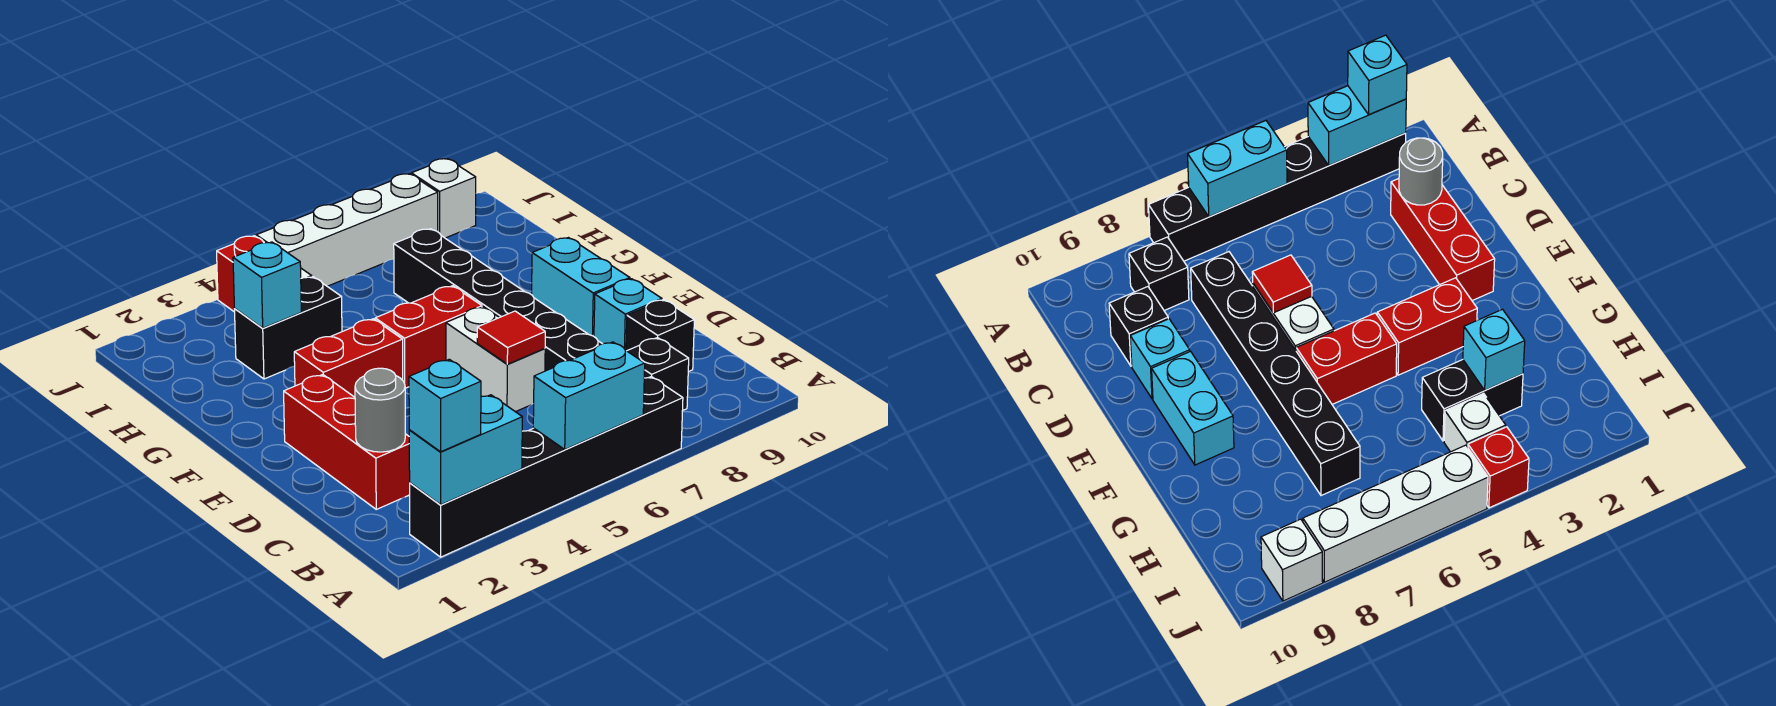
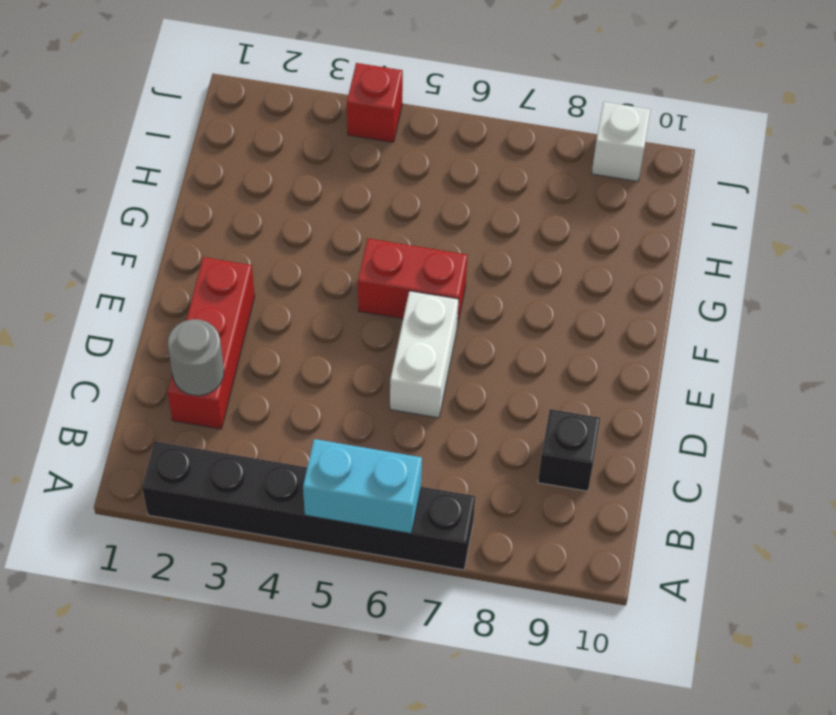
none -> black 1x1 brick [627,337,689,410]
none -> black 1x6 brick [394,229,602,371]
none -> cyan 1x1 brick [594,279,662,350]

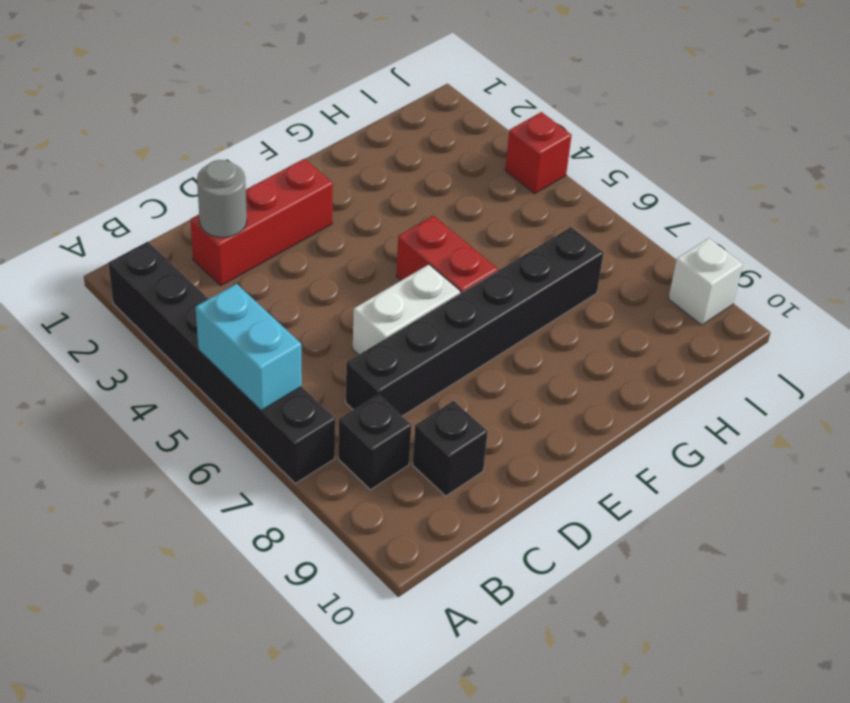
none -> cyan 1x1 brick [594,279,662,350]
none -> cyan 1x2 brick [532,238,630,336]
none -> red 1x2 brick [294,319,403,397]

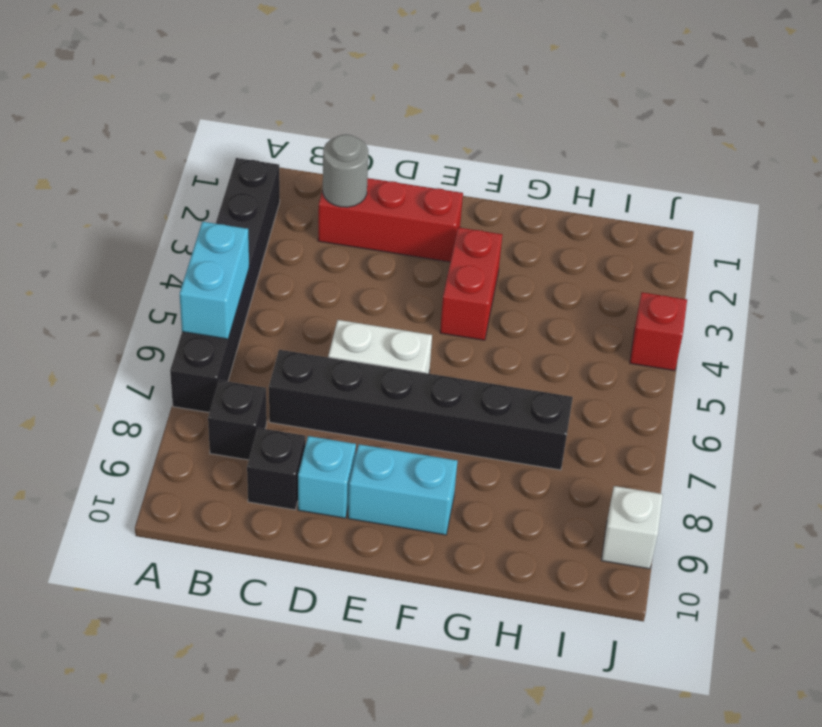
none -> red 1x2 brick [375,286,482,388]
none -> black 1x2 brick [235,277,342,379]
none -> white 1x1 brick [1444,393,1506,452]

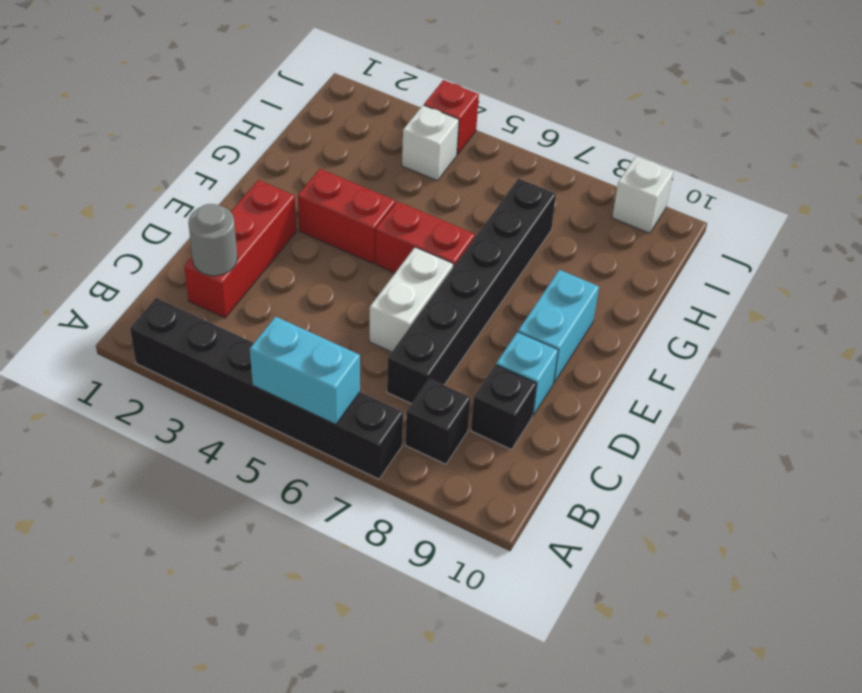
none -> black 1x2 brick [235,277,342,379]
none -> white 1x4 brick [256,174,438,286]
none -> cyan 1x2 brick [409,395,522,505]

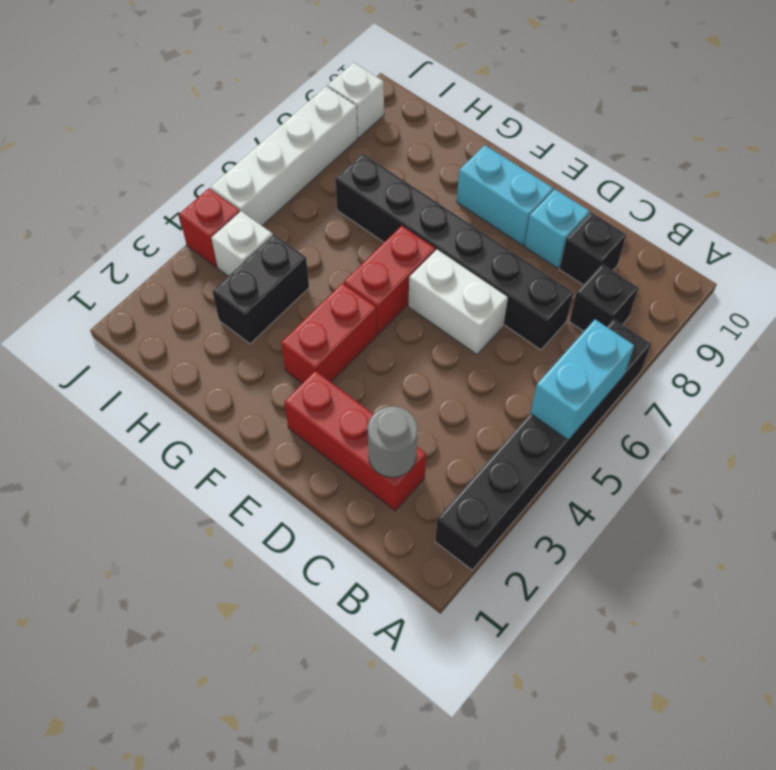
none -> cyan 1x2 brick [409,395,522,505]
none -> red 1x1 tile [477,311,545,364]
none -> cyan 1x1 brick [233,242,301,328]

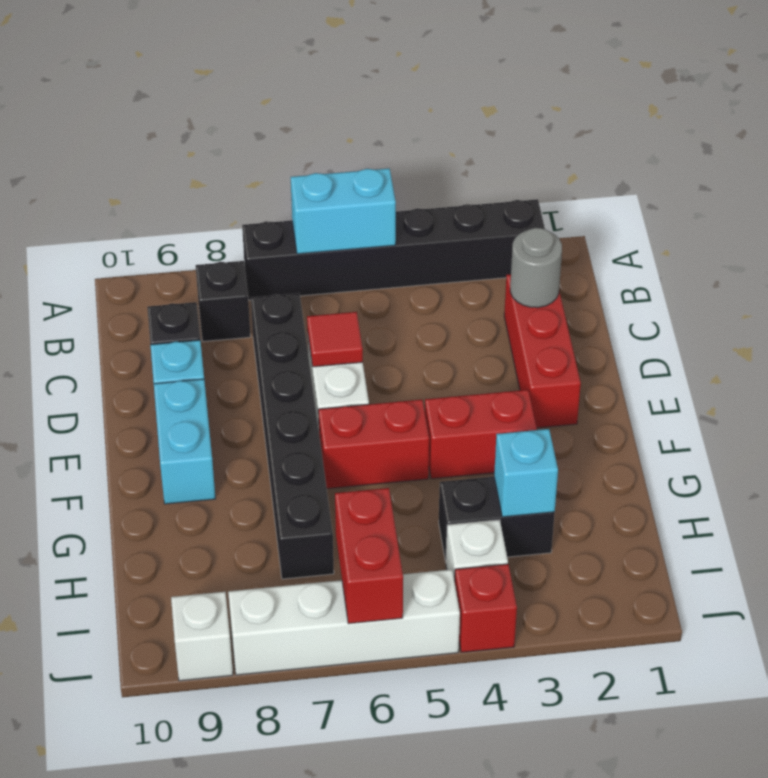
red 1x2 brick [335,488,403,624] -> none
none -> cyan 1x2 brick [409,395,522,505]
none -> cyan 1x1 brick [409,359,481,452]

